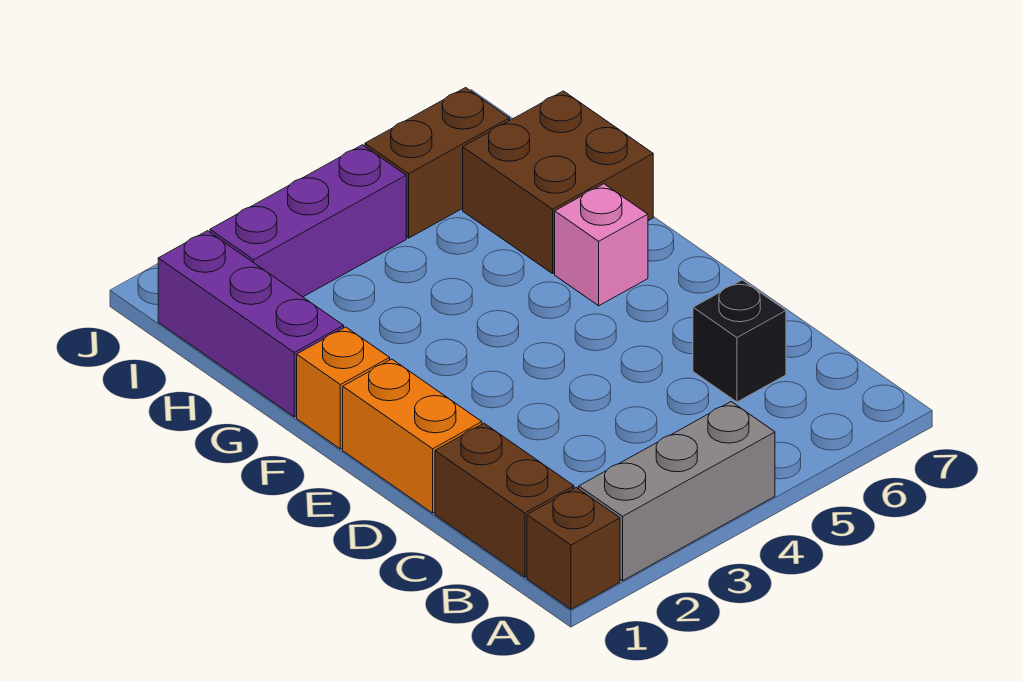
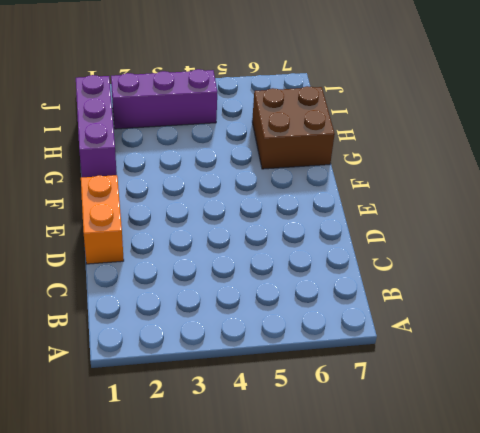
none -> brown 1x1 brick [527,488,620,609]
none -> grey 1x3 brick [579,402,775,581]

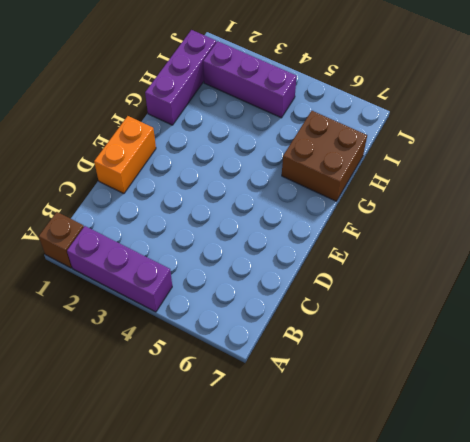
purple 1x3 brick [67,226,172,312] -> grey 1x3 brick [579,402,775,581]
none -> brown 1x2 brick [435,423,574,577]
none -> black 1x1 brick [693,280,786,402]

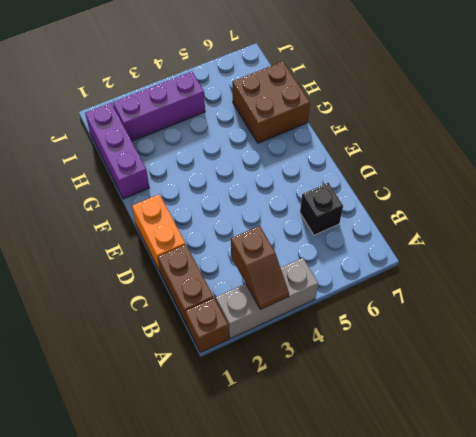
brown 1x2 slope [231,226,289,310] -> none
none -> orange 1x1 brick [297,327,390,449]
none -> pink 1x1 brick [555,184,648,306]

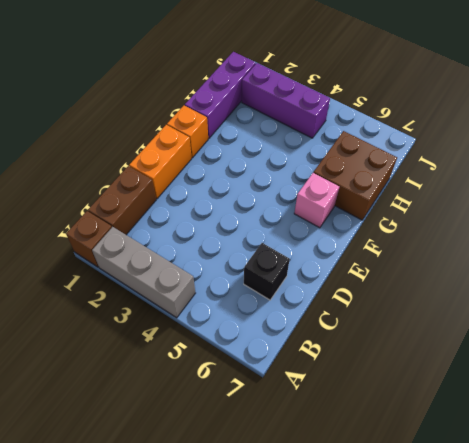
none -> brown 1x2 brick [365,88,510,238]

